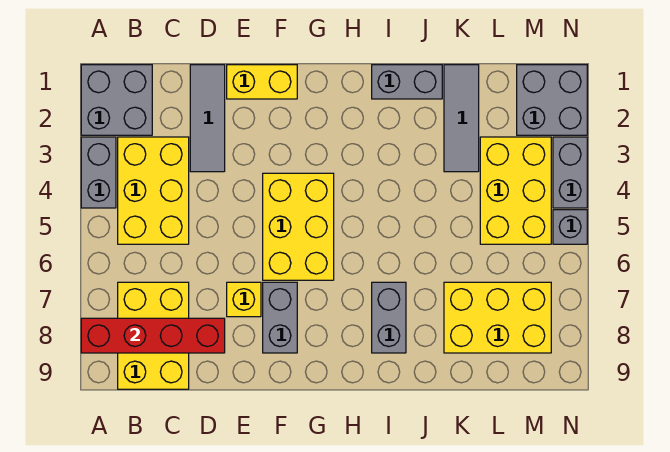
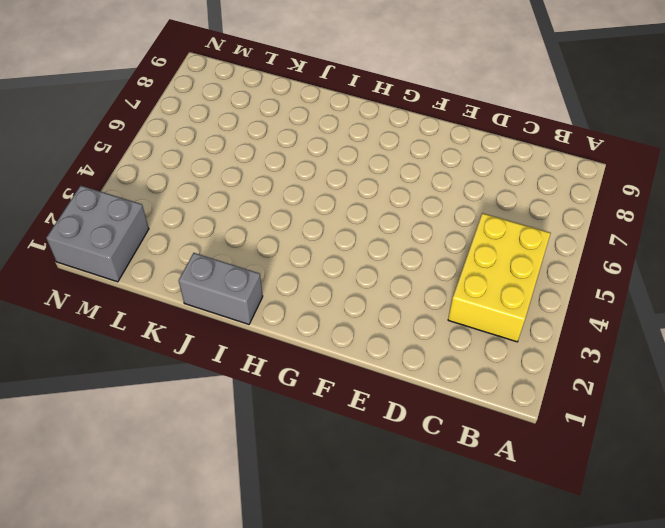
none -> grey 2x2 brick [81,65,152,135]
none -> grey 1x2 brick [81,137,116,208]
none -> yellow 2x3 brick [118,282,189,389]

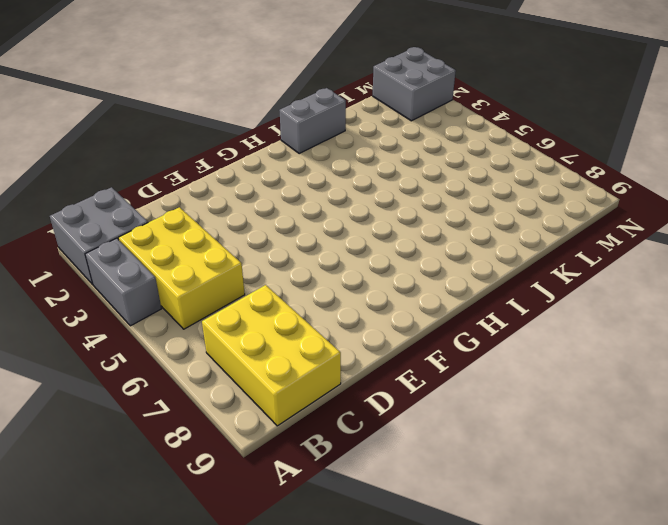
none -> grey 1x3 tile [190,65,225,172]
none -> yellow 1x2 brick [227,65,297,99]
none -> yellow 1x1 brick [227,282,261,317]

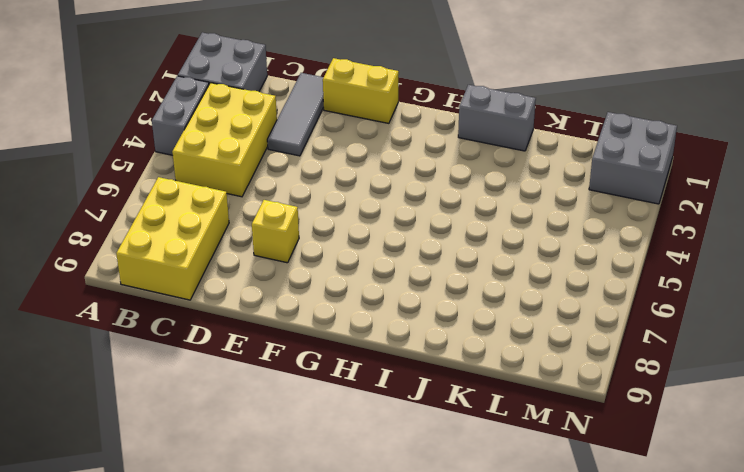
none -> yellow 2x3 brick [263,173,334,280]
none -> grey 1x2 brick [263,282,297,353]
none -> grey 1x2 brick [372,282,406,353]

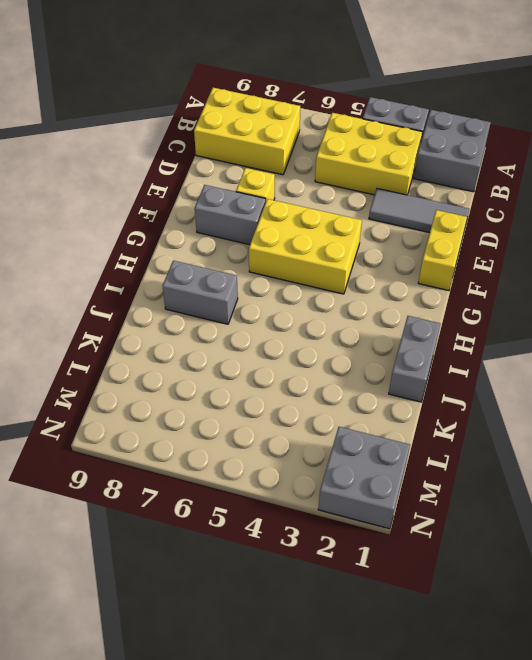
none -> grey 1x3 tile [444,65,479,172]
none -> yellow 2x3 brick [444,282,551,353]
none -> yellow 2x3 brick [480,137,551,244]

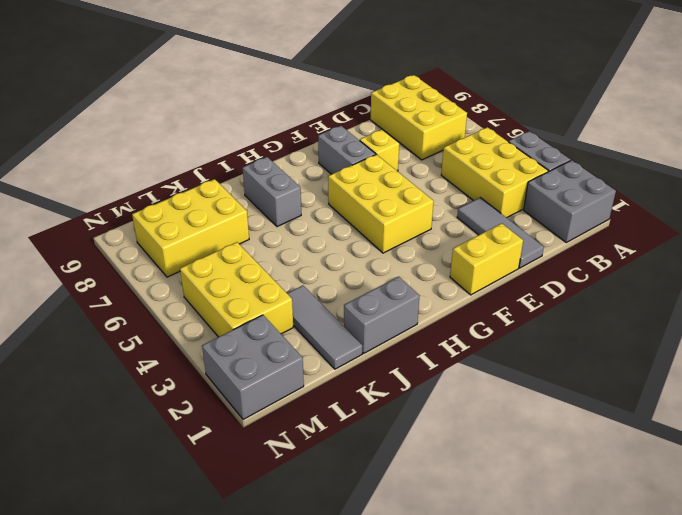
none -> grey 1x2 brick [553,137,587,208]
none -> grey 1x1 brick [553,210,587,244]
none -> red 1x4 brick [81,318,225,353]

